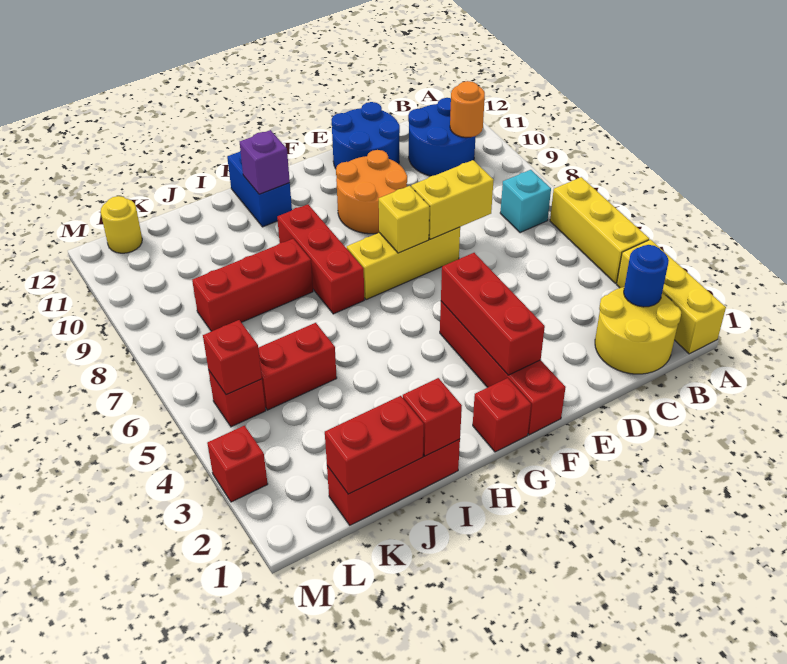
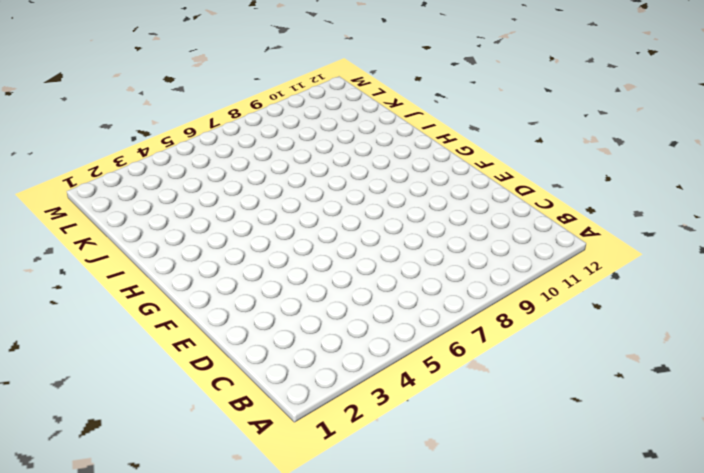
none -> yellow 1x3 brick [617,239,726,354]
none -> yellow 1x3 brick [550,177,649,283]
none -> yellow 2x2 round brick [595,287,681,374]

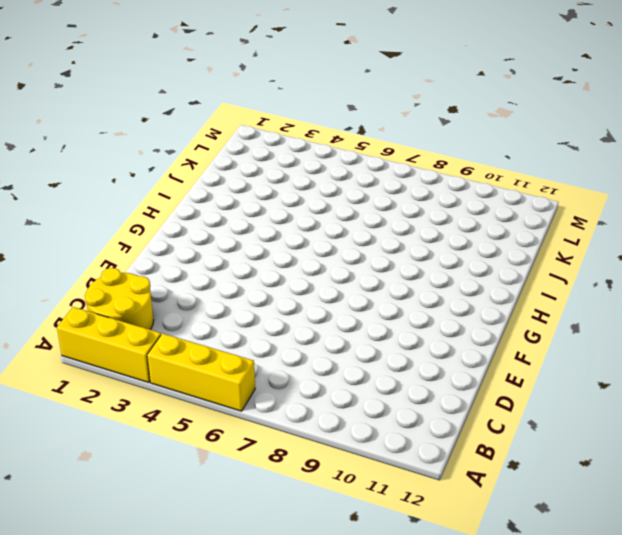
none -> cyan 1x1 brick [500,170,551,233]
none -> blue 2x2 round brick [408,98,476,176]
none -> blue 2x2 round brick [331,102,400,169]

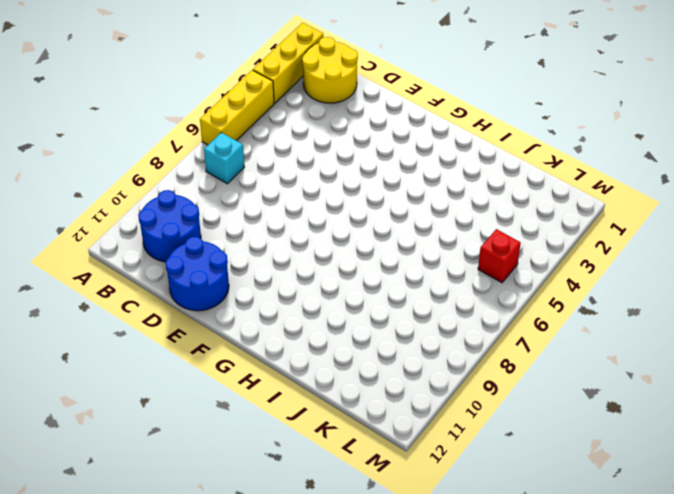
none -> yellow 1x3 brick [347,227,460,300]
none -> orange 2x2 round brick [336,150,407,234]
none -> red 1x4 brick [440,301,566,435]

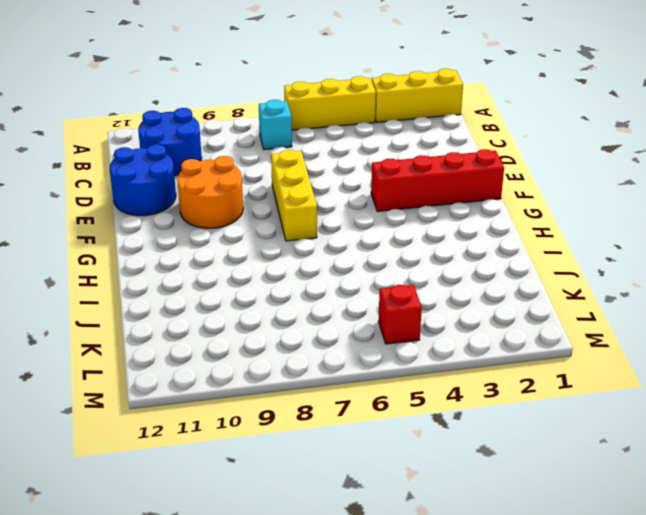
none -> yellow 2x2 round brick [595,287,681,374]
none -> red 1x1 brick [473,378,531,452]
none -> red 1x3 brick [277,204,364,314]

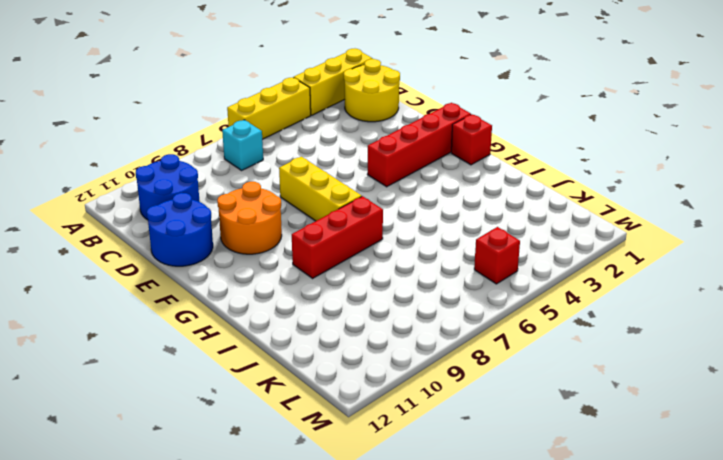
none -> blue 1x2 brick [227,151,292,227]
none -> red 1x3 brick [327,439,460,525]
none -> red 1x3 brick [192,239,313,331]

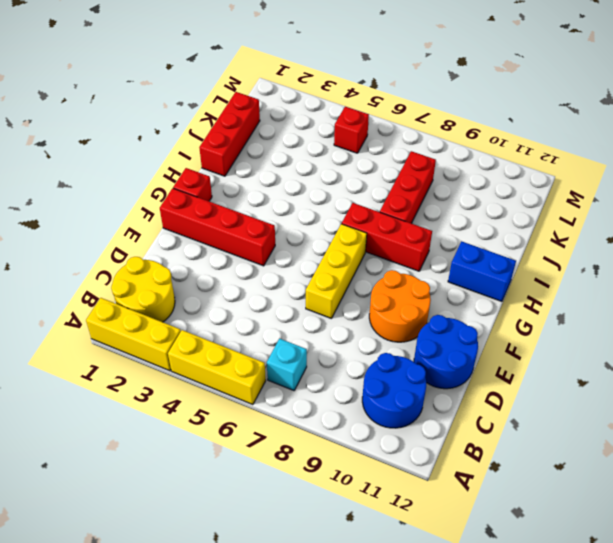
none -> red 1x2 brick [258,323,337,410]
none -> yellow 1x1 round brick [101,196,142,253]
none -> red 1x1 brick [207,426,268,502]

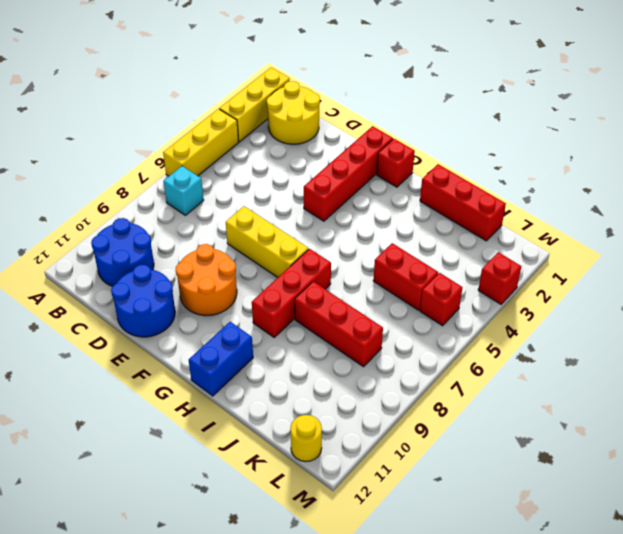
none -> blue 1x1 round brick [624,245,669,307]
none -> orange 1x1 round brick [450,81,485,137]
none -> yellow 1x2 brick [411,160,494,239]

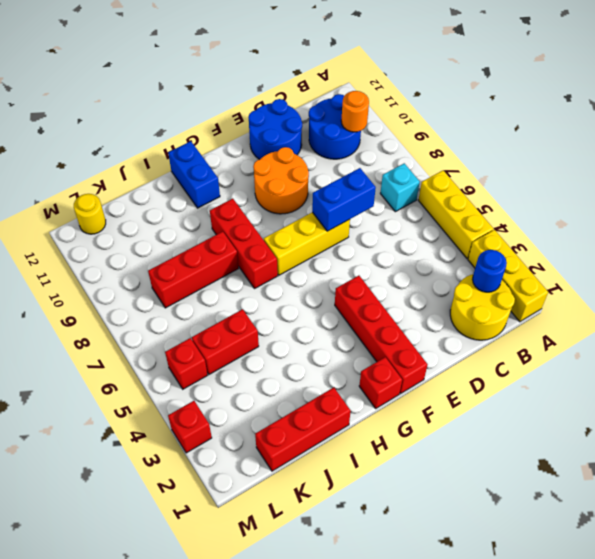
blue 1x2 brick [312,168,376,231] -> yellow 1x2 brick [411,160,494,239]
none -> red 1x3 brick [441,253,545,375]
none -> yellow 1x1 brick [379,186,429,253]
none -> purple 1x1 brick [240,130,290,194]

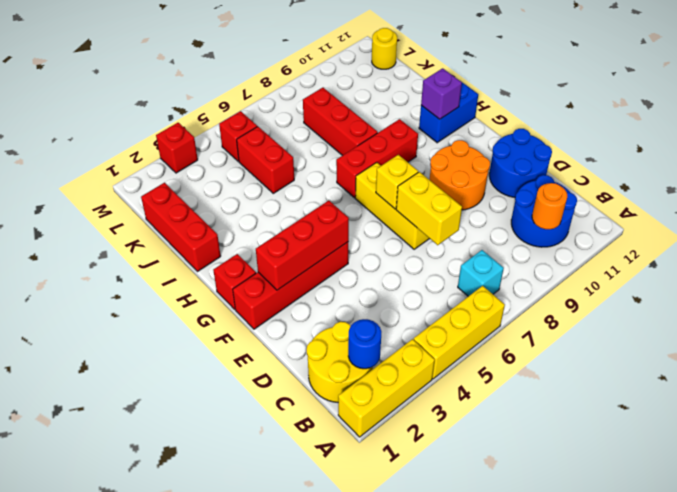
none -> red 1x1 brick [403,378,462,456]
none -> red 1x2 brick [325,396,424,494]
none -> red 1x1 brick [203,320,262,395]

